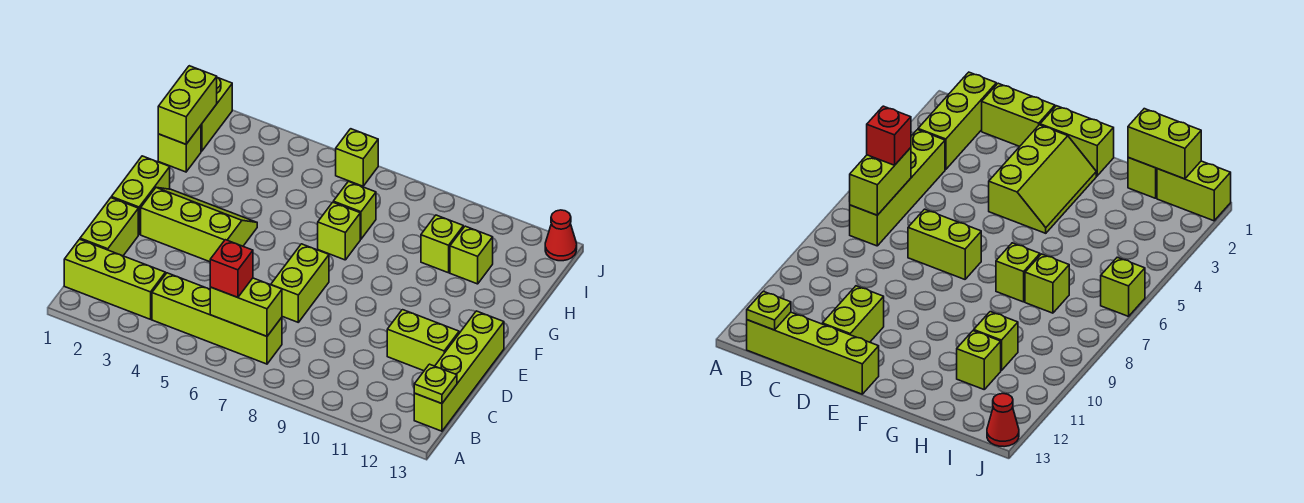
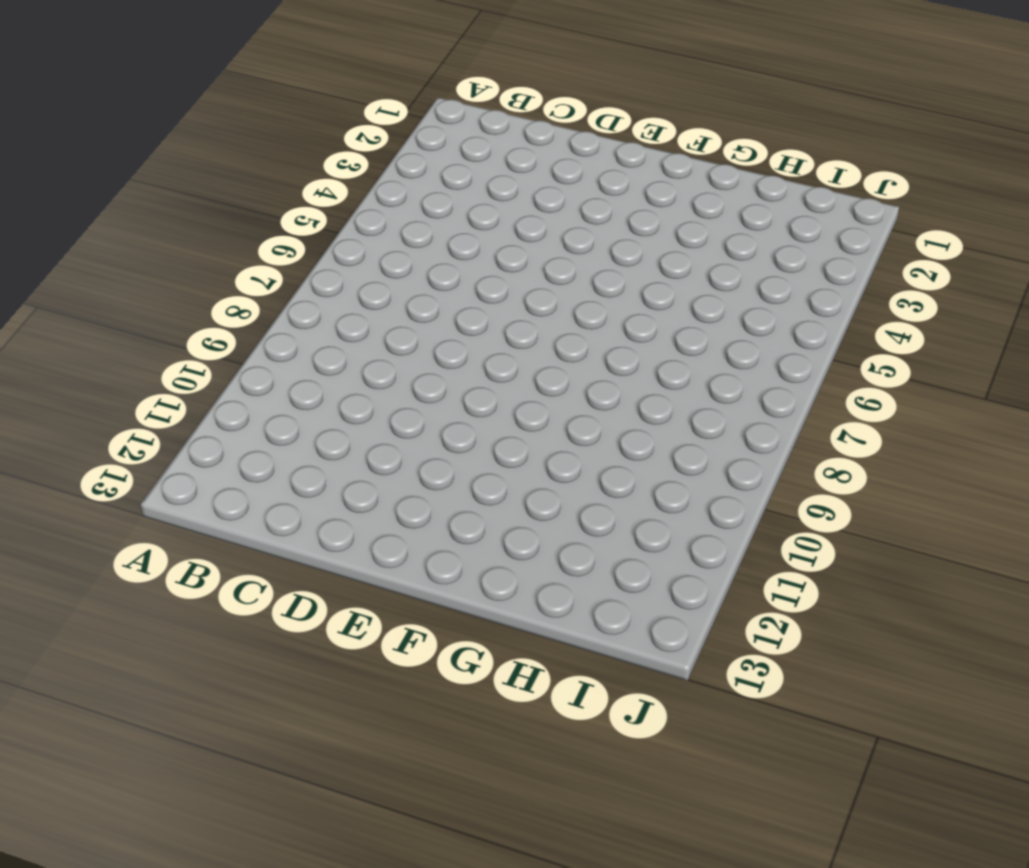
none -> lime 1x3 brick [64,239,165,319]
none -> lime 1x4 brick [152,273,282,364]
none -> lime 1x4 brick [414,311,504,431]

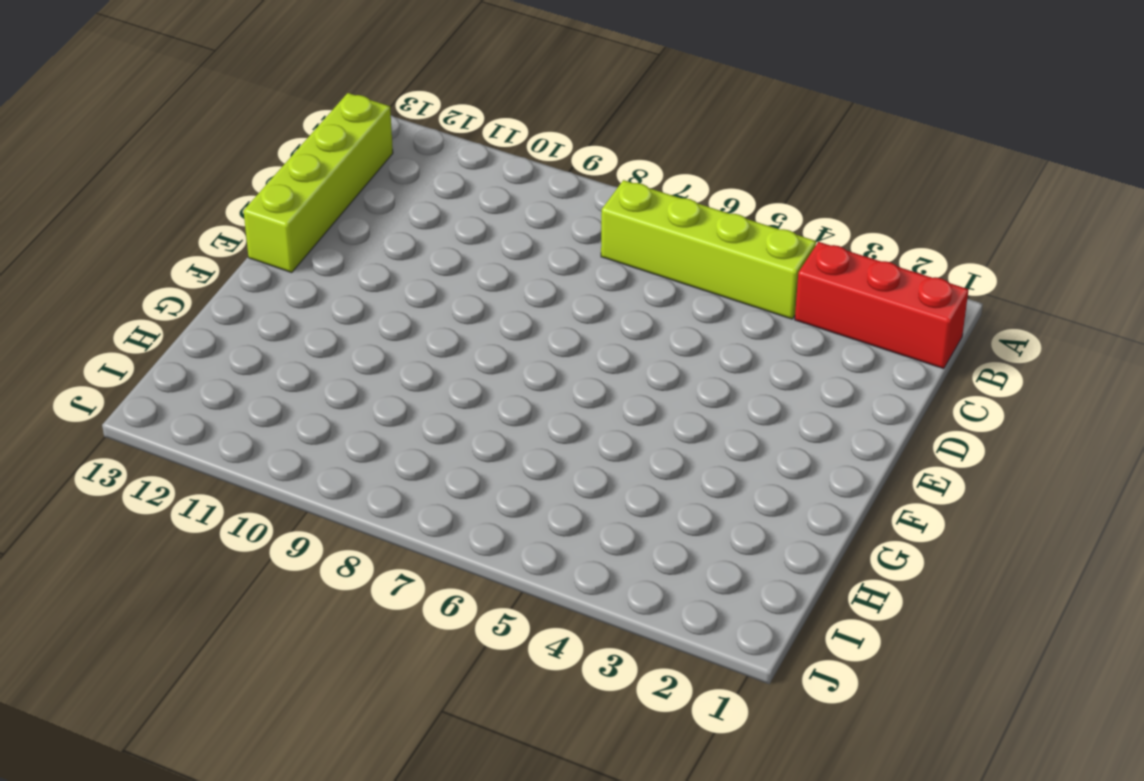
red 1x3 brick [795,242,969,369] -> lime 1x3 brick [64,239,165,319]
none -> lime 1x2 brick [80,198,138,256]
none -> lime 1x2 brick [271,244,329,322]
none -> lime 1x2 brick [387,310,459,371]

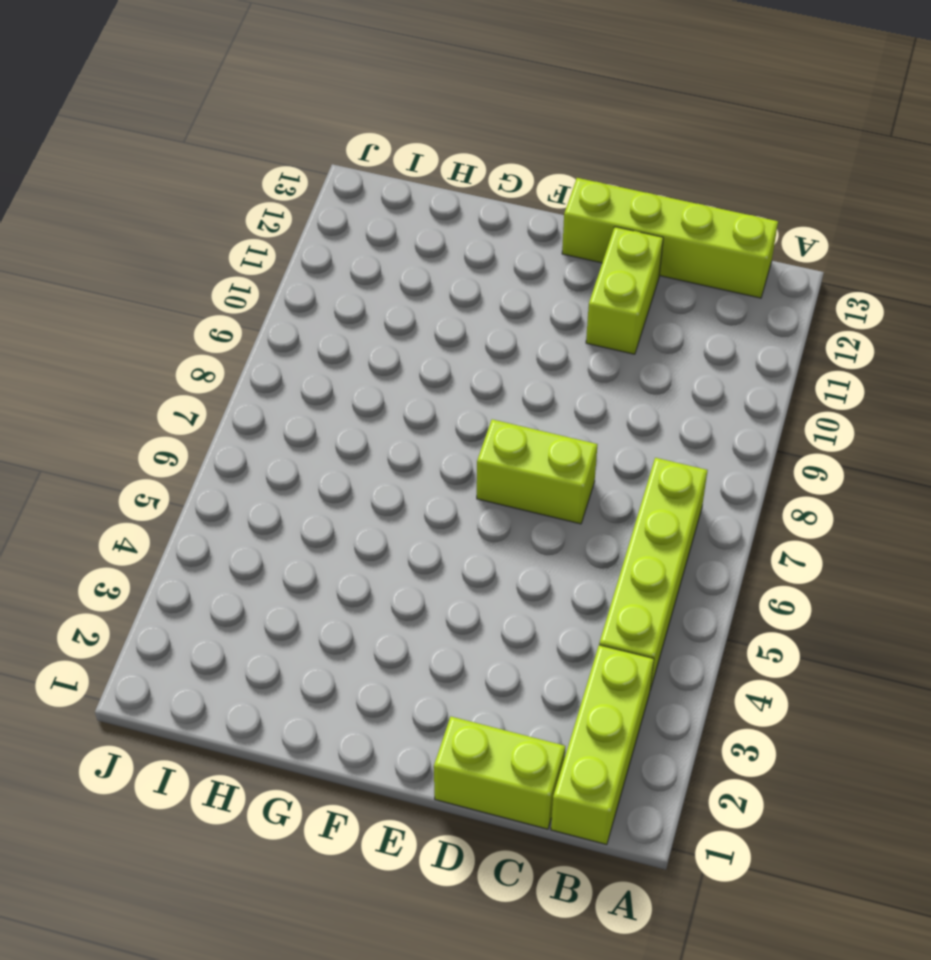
none -> lime 1x2 brick [111,156,170,234]
none -> lime 2x3 slope [141,188,257,262]
none -> lime 1x1 brick [318,202,360,260]

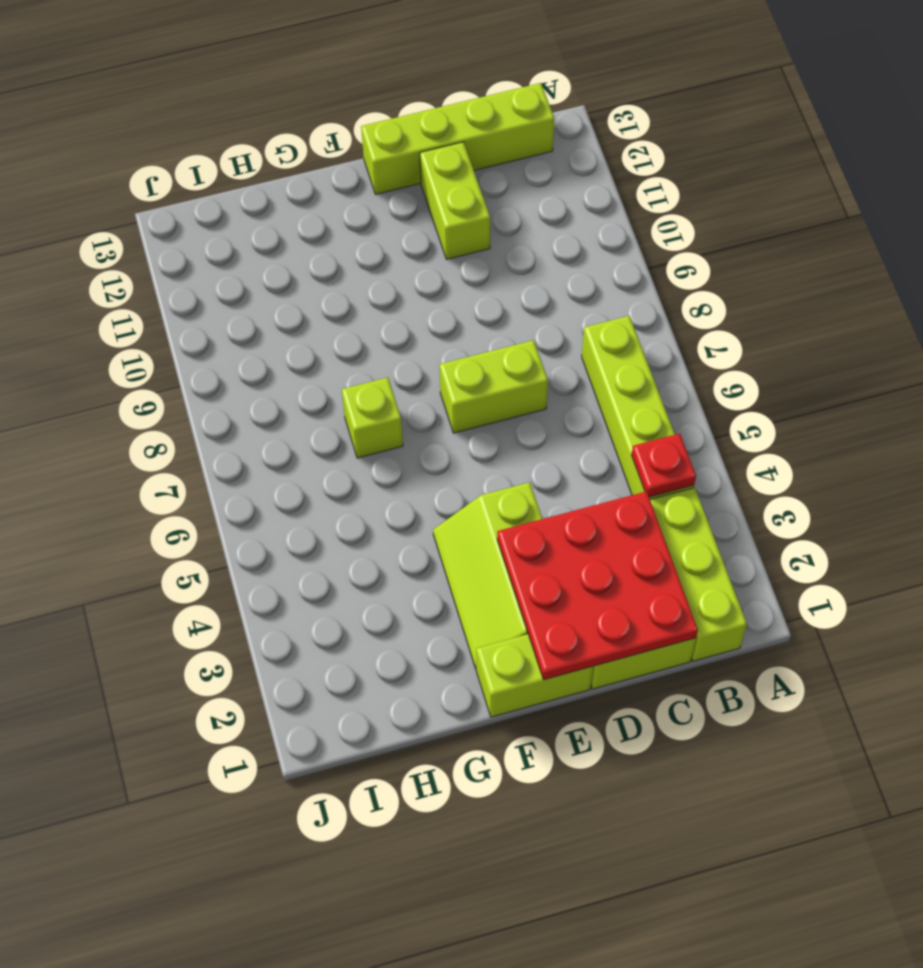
red 1x1 plate [631,434,696,497] -> none
red 3x3 plate [497,491,698,680] -> none
none -> lime 1x1 brick [158,126,201,172]
none -> lime 1x1 brick [333,182,376,239]
none -> lime 1x1 brick [421,215,463,273]

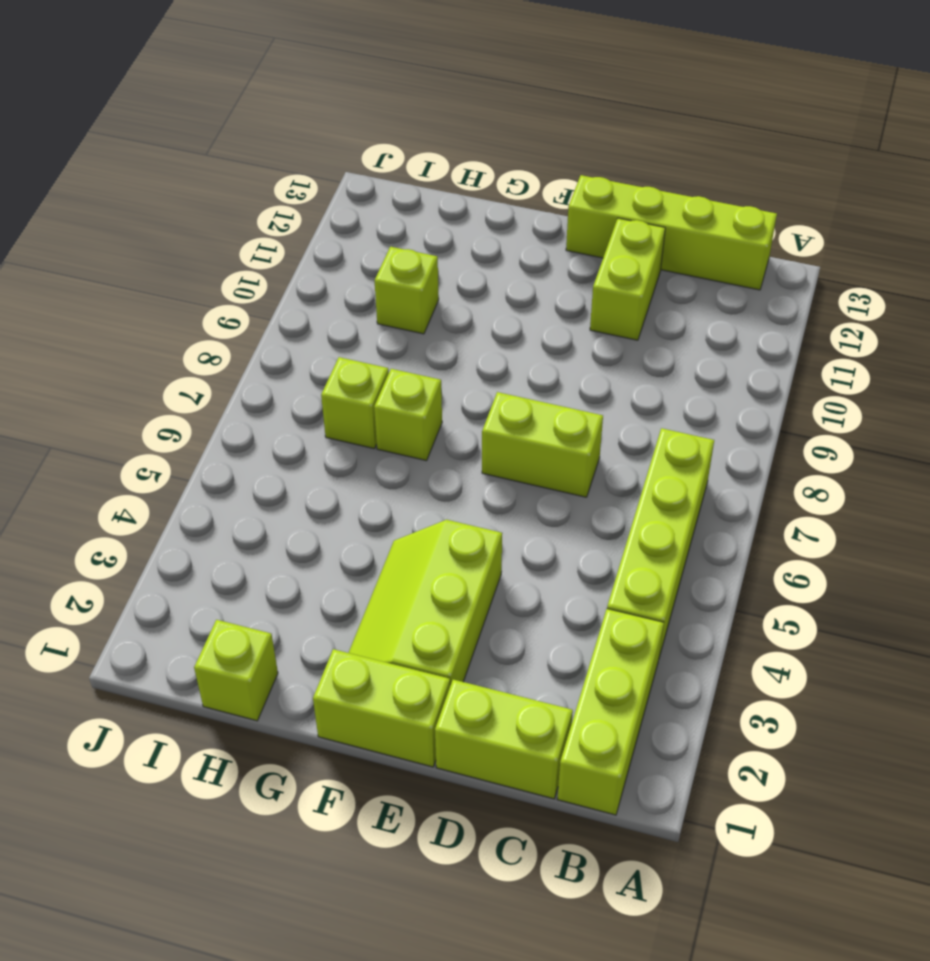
none -> lime 1x1 brick [450,226,493,284]
none -> lime 1x2 brick [201,78,232,151]
none -> lime 1x1 brick [336,129,378,186]

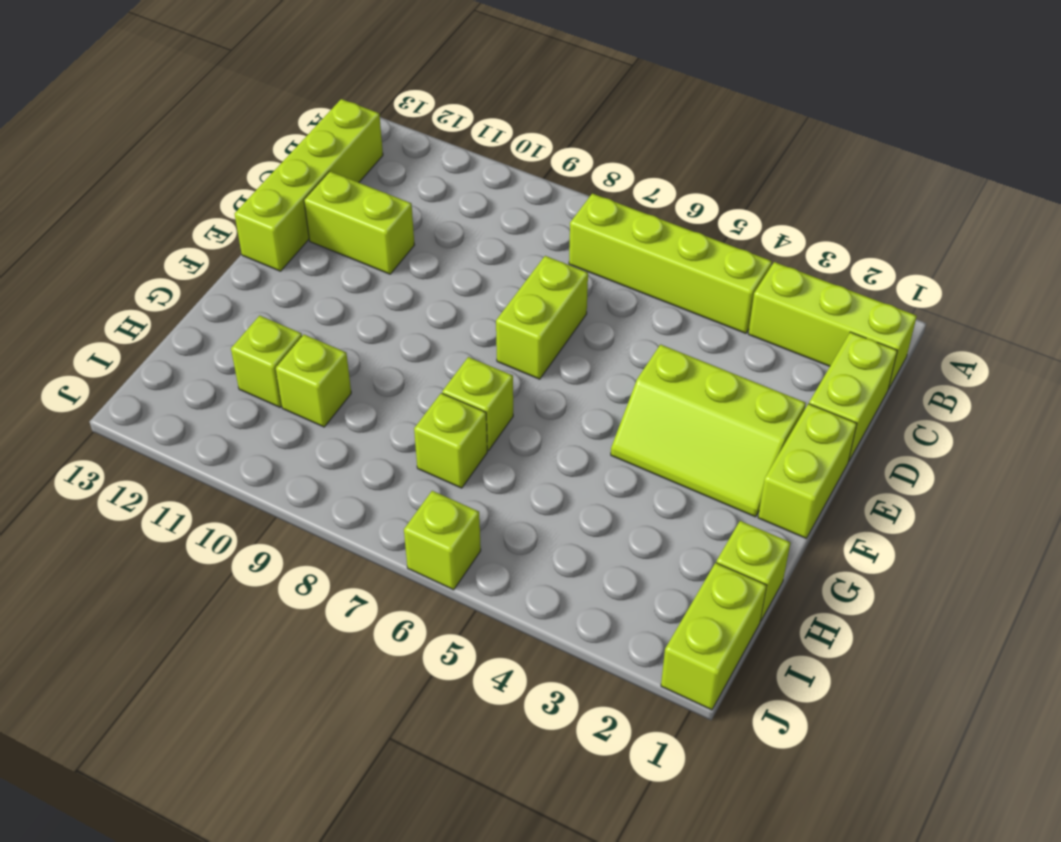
none -> red 1x1 cone [545,210,577,261]
none -> lime 1x2 brick [210,278,282,336]
none -> lime 1x1 plate [414,364,457,404]

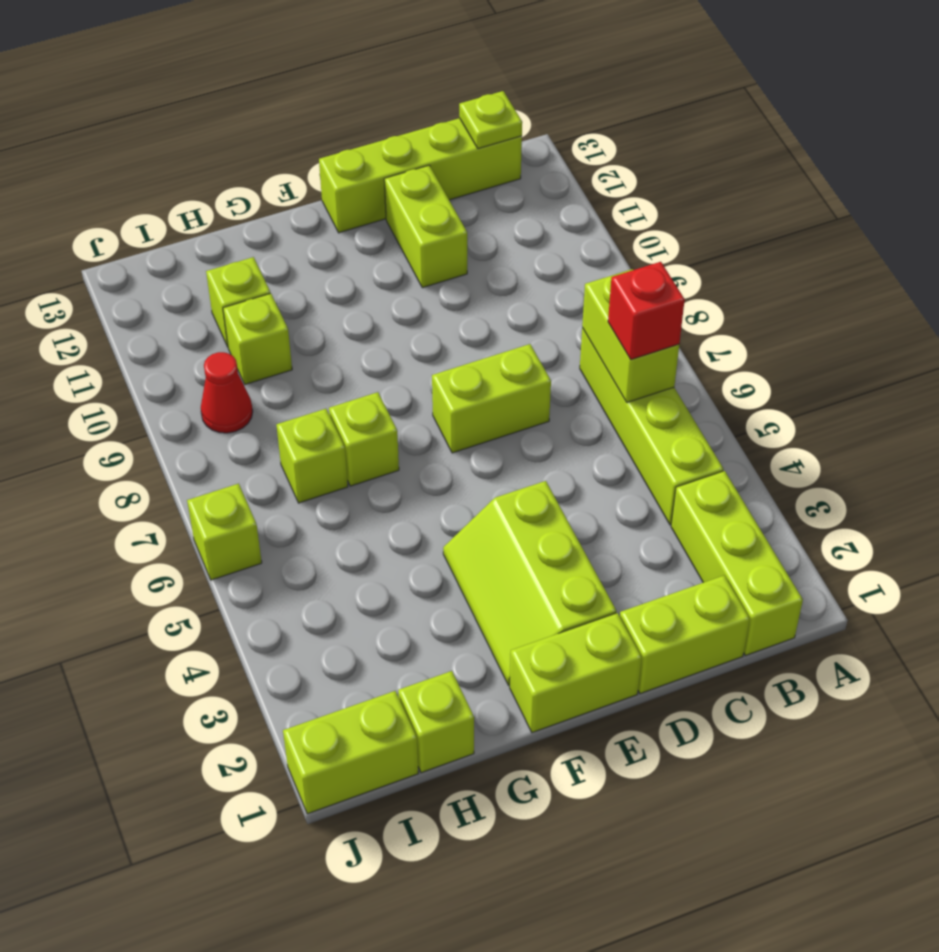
red 1x1 cone [201,352,253,433] -> red 1x1 cone moved to [545,210,577,261]
none -> lime 1x2 brick [158,66,217,144]

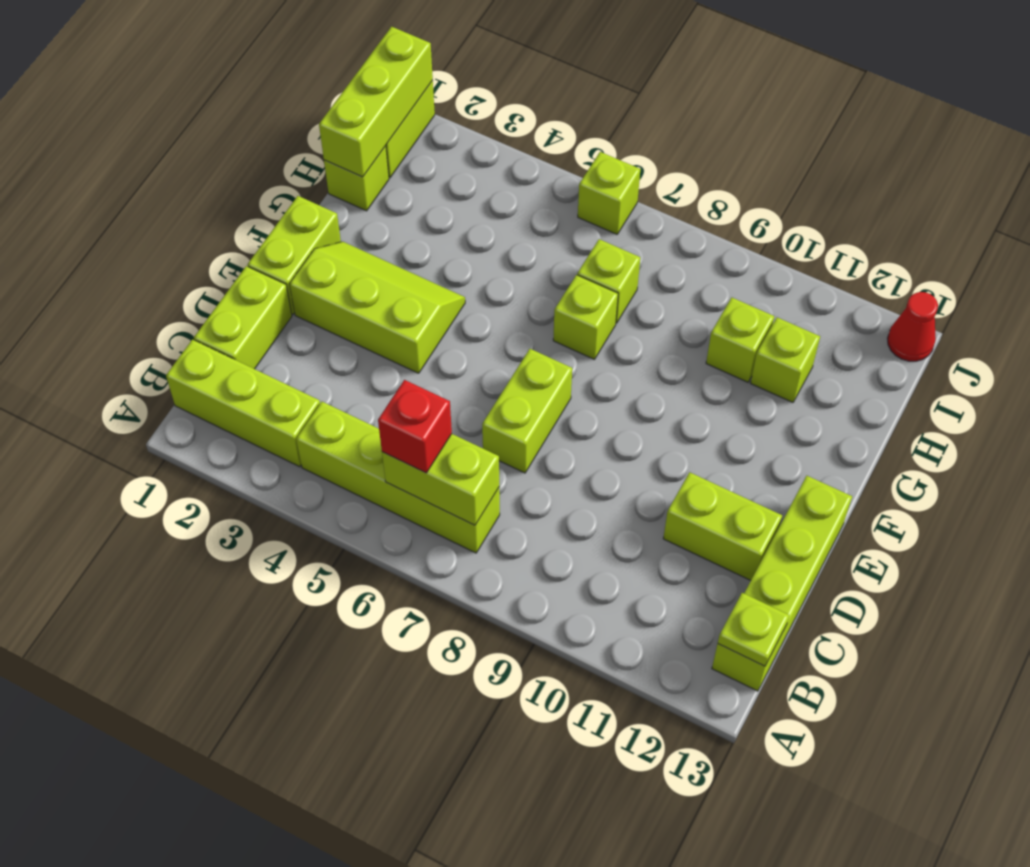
lime 1x3 brick [319,27,433,177] -> lime 1x2 brick [158,66,217,144]

